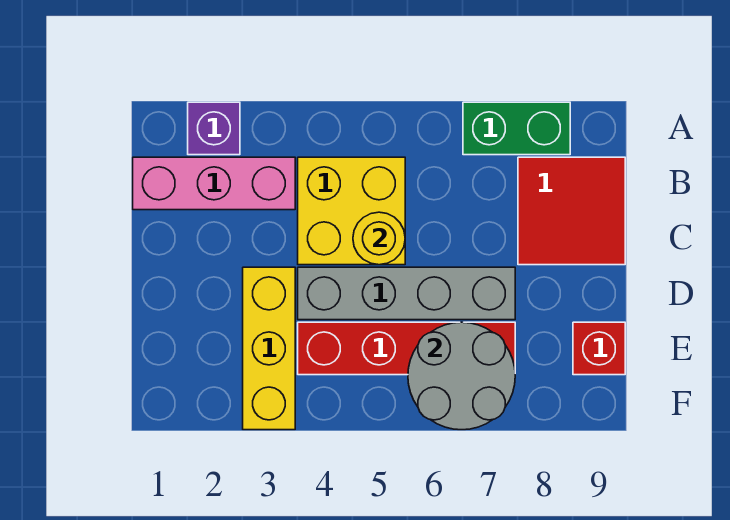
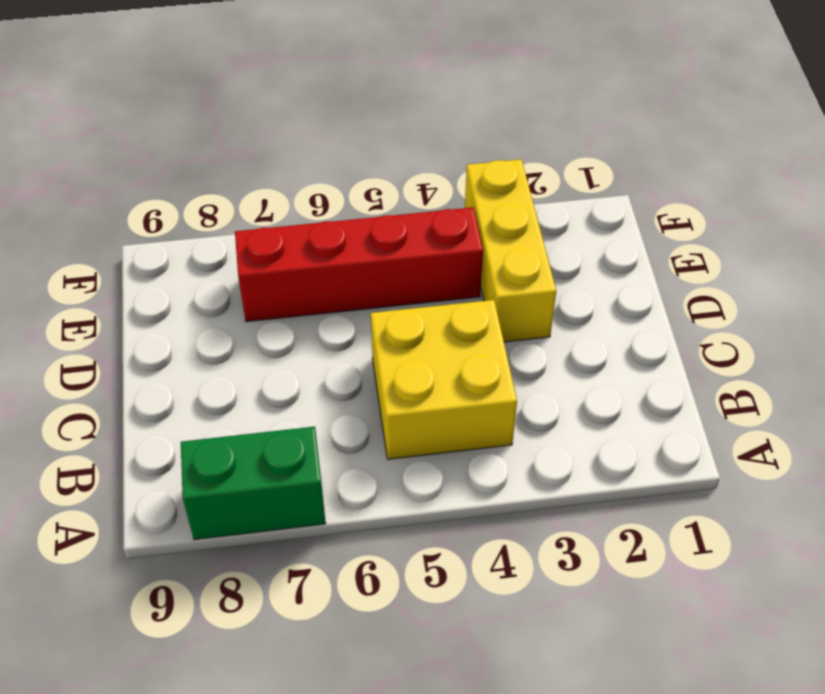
none -> purple 1x1 brick [188,102,240,155]
none -> pink 1x3 brick [133,157,295,210]

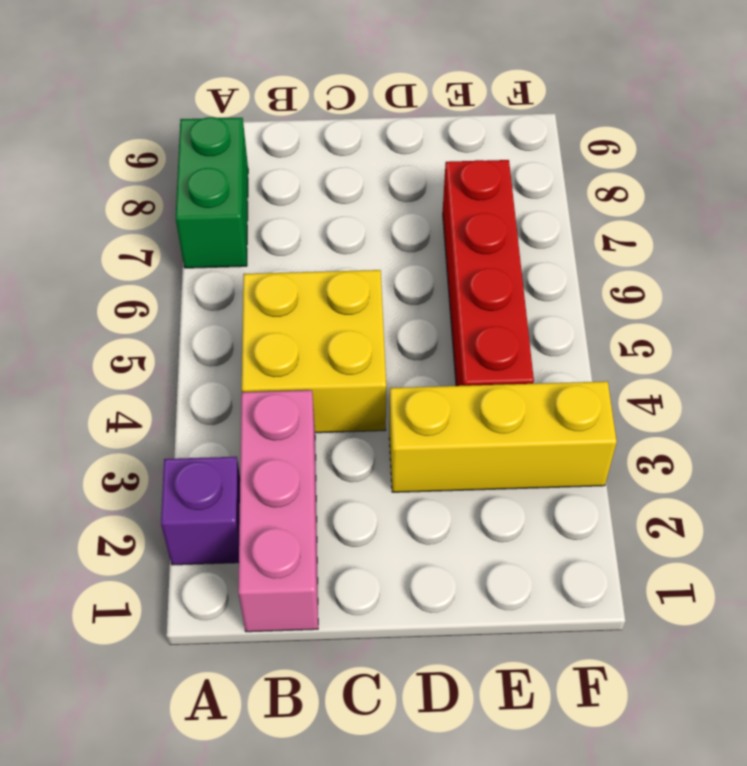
none -> red 2x2 tile [518,157,625,265]
none -> grey 1x4 brick [298,267,515,320]

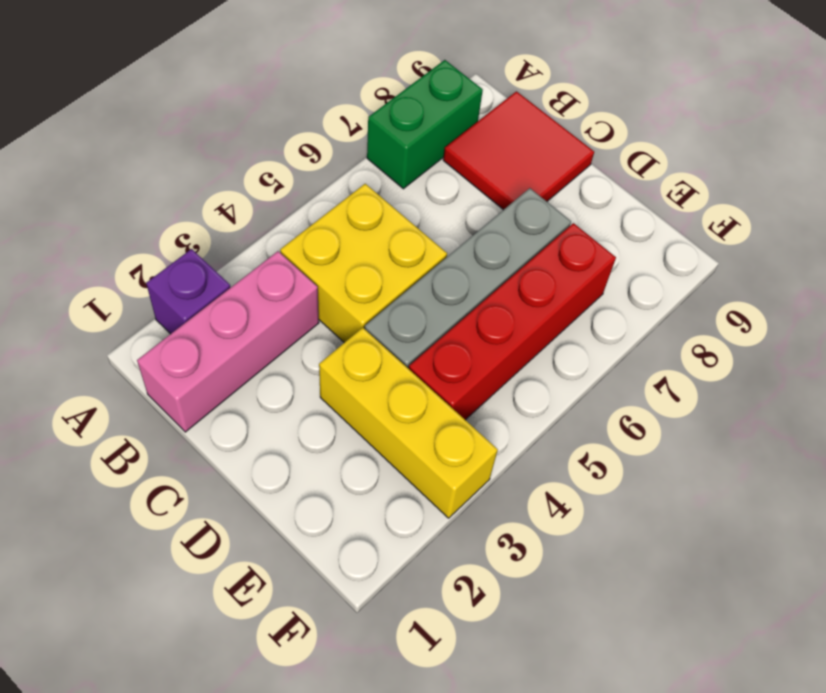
none -> red 1x1 brick [573,322,625,375]
none -> yellow 1x1 round brick [353,212,405,265]

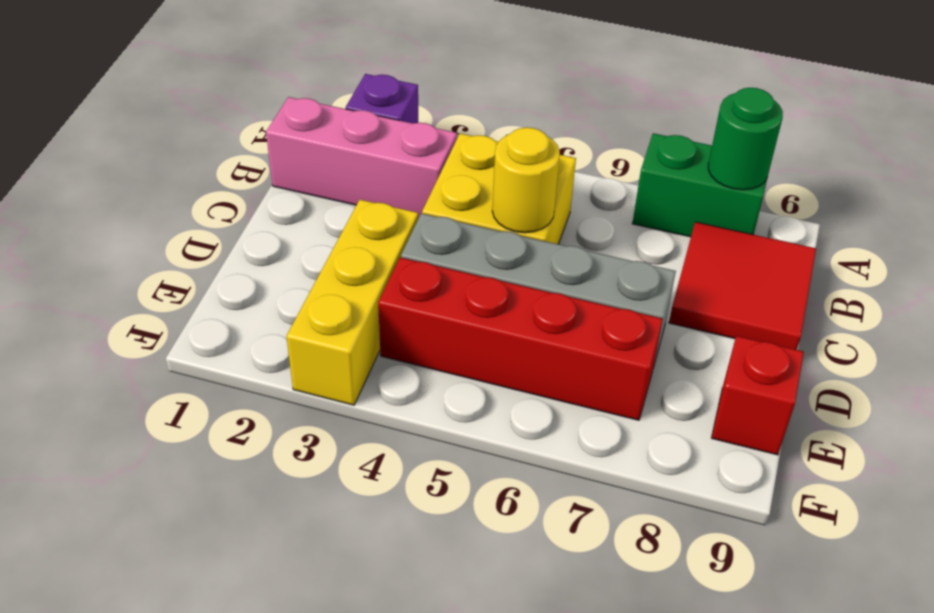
green 1x1 round brick [708,88,783,190] -> none
none -> grey 2x2 round brick [408,322,515,430]

